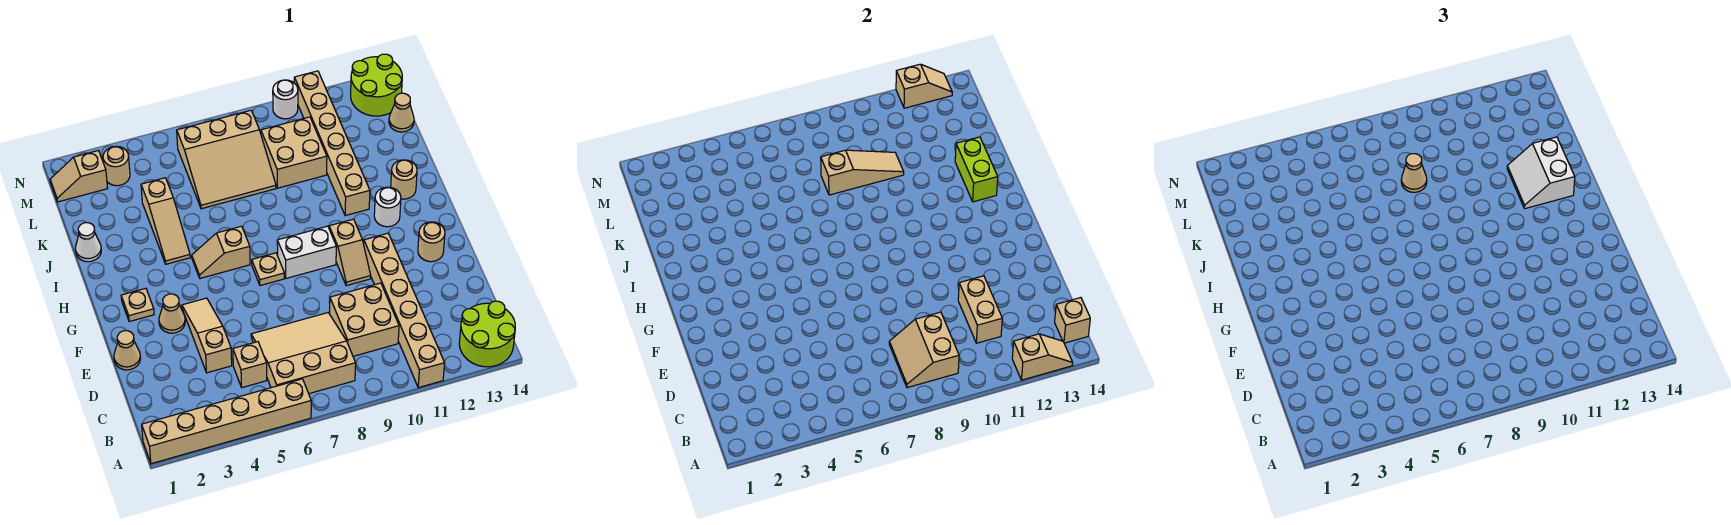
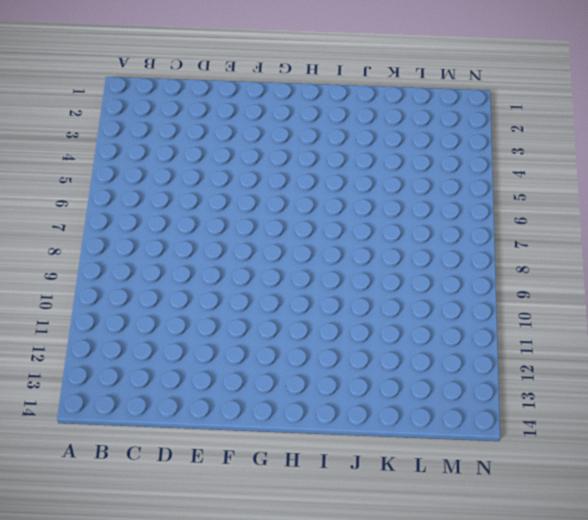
none -> tan 1x6 brick [142,379,311,464]
none -> tan 1x6 brick [363,233,445,388]
none -> lime 2x2 round brick [459,301,515,367]
none -> tan 3x3 slope [251,313,356,394]

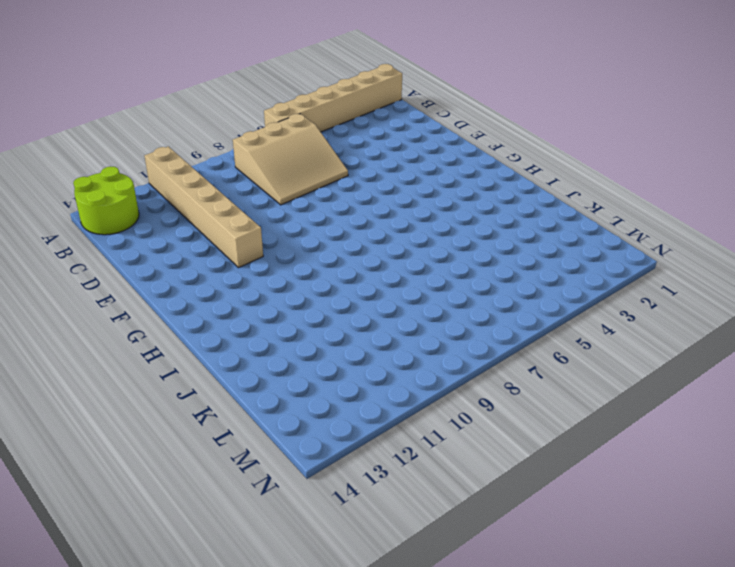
none -> tan 1x1 brick [233,342,267,388]
none -> tan 2x2 brick [330,283,399,356]
none -> tan 1x3 slope [182,298,232,373]
none -> tan 1x1 cone [114,331,141,370]

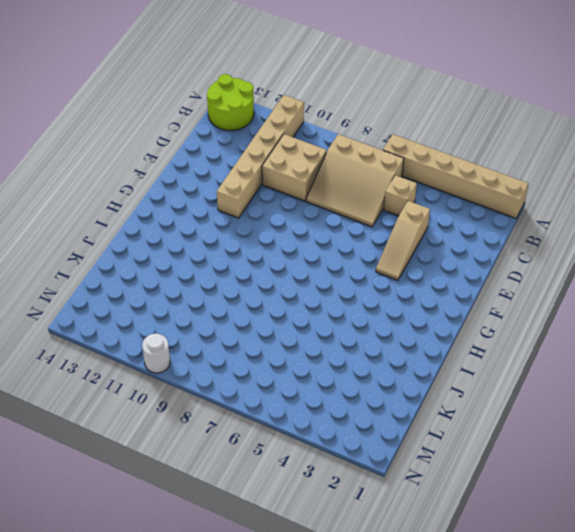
none -> tan 1x1 cone [114,331,141,370]
none -> tan 1x1 cone [159,294,185,333]
none -> tan 1x2 slope [329,219,371,286]
none -> tan 1x1 round brick [418,222,445,262]

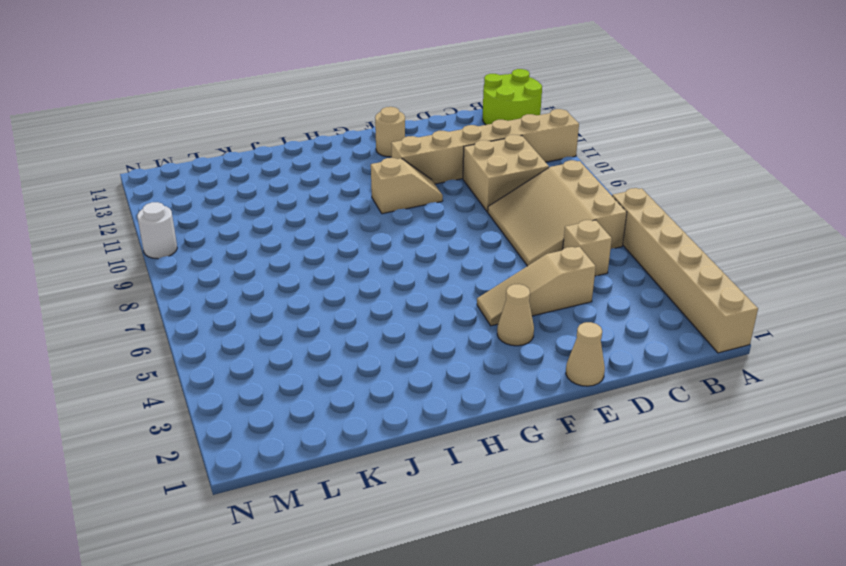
none -> tan 1x1 plate [121,288,154,322]
none -> tan 1x1 plate [252,253,284,286]
none -> white 1x2 brick [277,226,336,278]
none -> tan 1x2 slope [192,226,250,278]

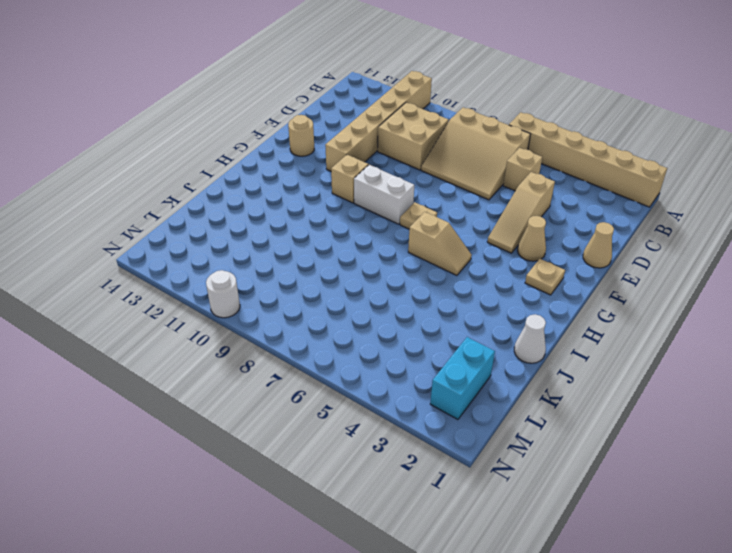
cyan 1x2 brick [430,337,495,419] -> tan 1x2 slope [50,151,108,202]
none -> lime 2x2 round brick [459,301,515,367]
none -> white 1x1 round brick [374,187,401,227]
none -> tan 1x3 slope [141,178,190,264]
none -> tan 1x6 brick [294,71,370,216]

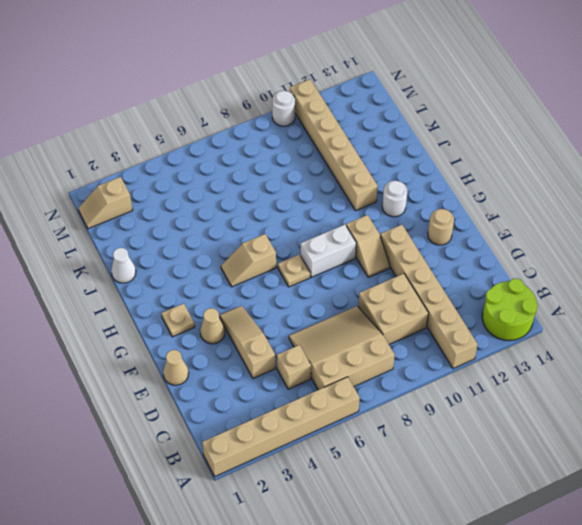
none -> tan 1x3 slope [141,178,190,264]
none -> tan 1x1 round brick [391,160,417,199]
none -> tan 3x3 slope [177,110,276,209]
none -> tan 2x2 brick [261,117,327,188]

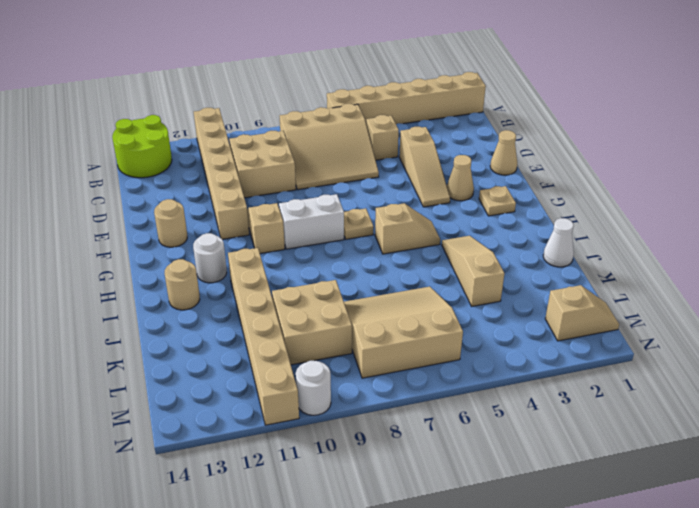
none -> tan 1x1 cone [389,93,414,132]
none -> tan 1x1 round brick [103,146,130,186]
none -> lime 2x2 round brick [351,54,402,116]
none -> tan 1x2 slope [1012,334,1073,380]

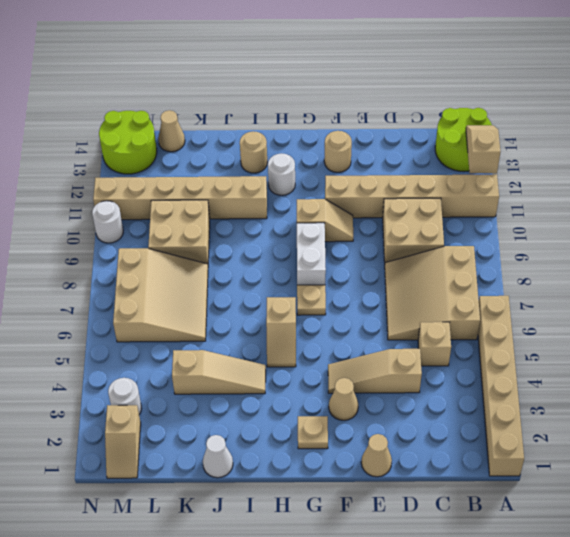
white 1x1 round brick [108,378,142,414] -> tan 1x1 round brick [103,146,130,186]
none -> tan 2x2 slope [889,312,959,388]
none -> tan 1x1 brick [1055,298,1090,343]
none -> tan 1x2 brick [958,276,1002,343]
none -> lime 1x2 brick [955,137,998,202]

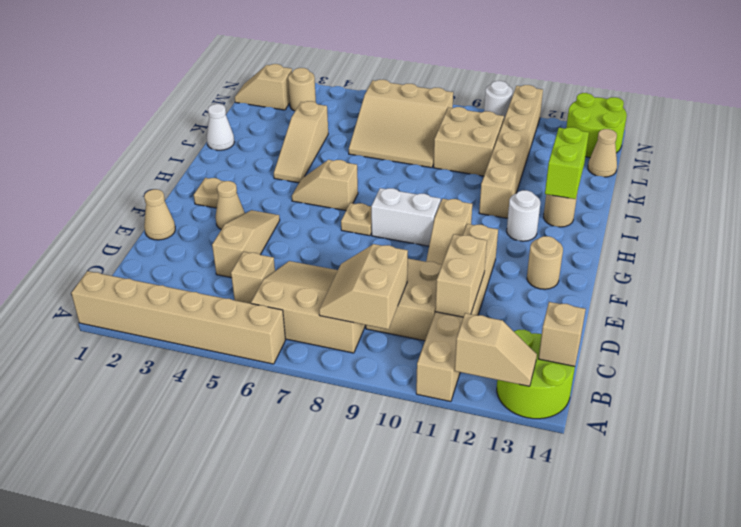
none -> tan 1x3 slope [821,150,904,195]
none -> tan 1x2 slope [896,64,952,108]
none -> white 2x2 slope [1507,137,1575,209]
none -> tan 1x1 cone [1401,154,1427,192]

